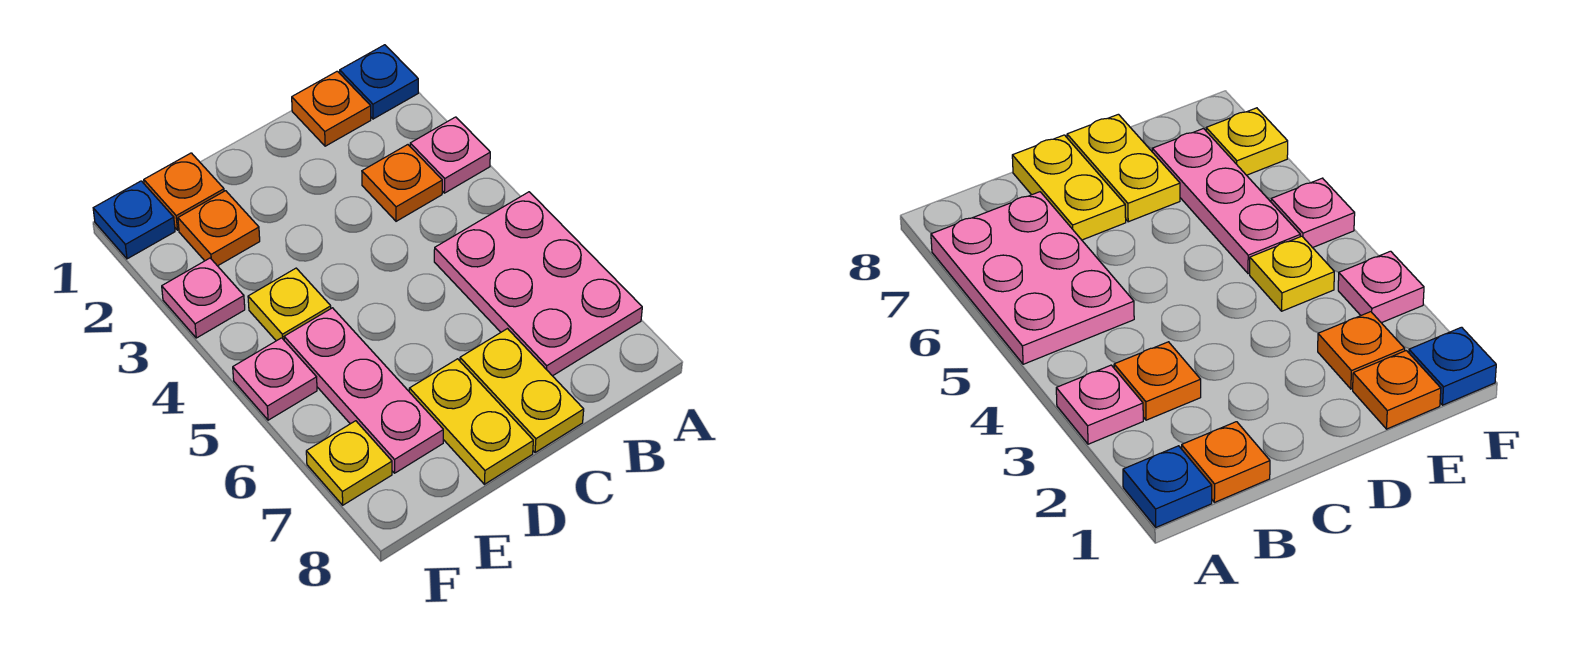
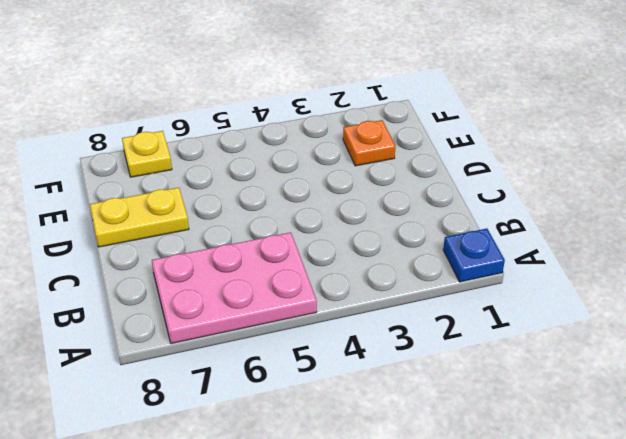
none -> pink 1x1 plate [410,117,490,193]
none -> orange 1x1 plate [292,71,371,146]
none -> orange 1x1 plate [362,145,442,221]

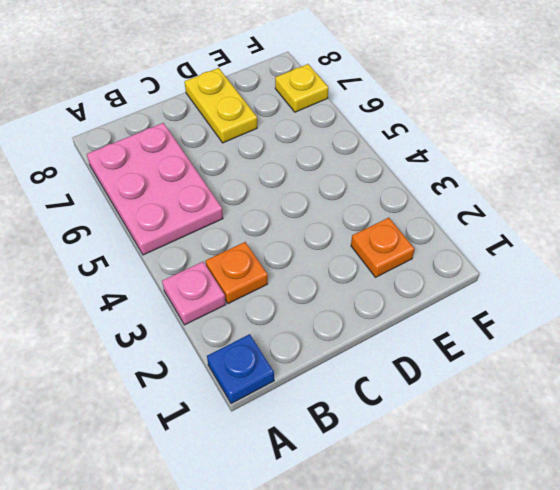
none -> orange 1x1 plate [292,71,371,146]
none -> yellow 1x2 plate [460,329,584,453]
none -> orange 1x1 plate [144,153,224,230]

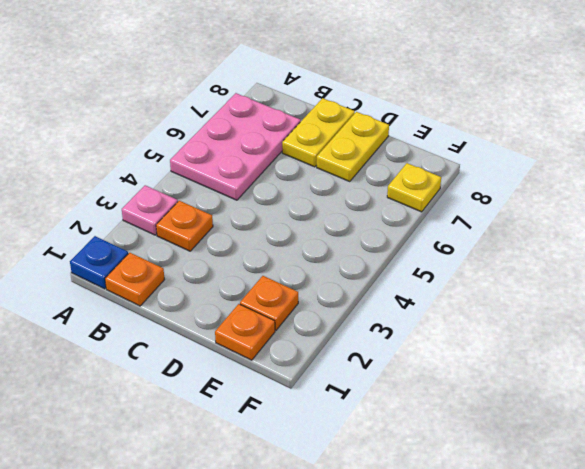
none -> yellow 1x1 plate [248,268,331,341]
none -> pink 1x3 plate [284,308,443,473]
none -> blue 1x1 plate [93,181,175,259]

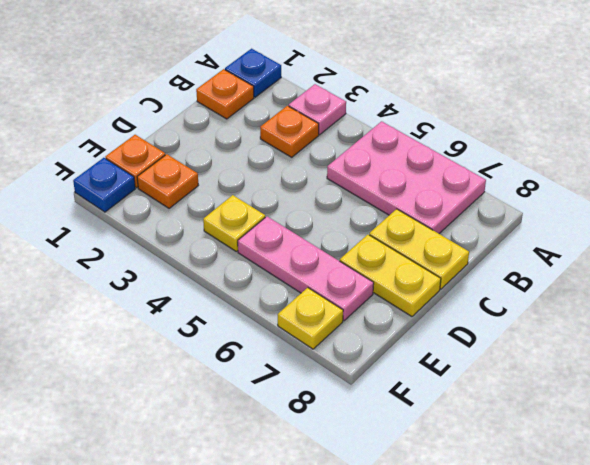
none -> pink 1x1 plate [162,258,245,338]
none -> pink 1x1 plate [233,338,317,420]

